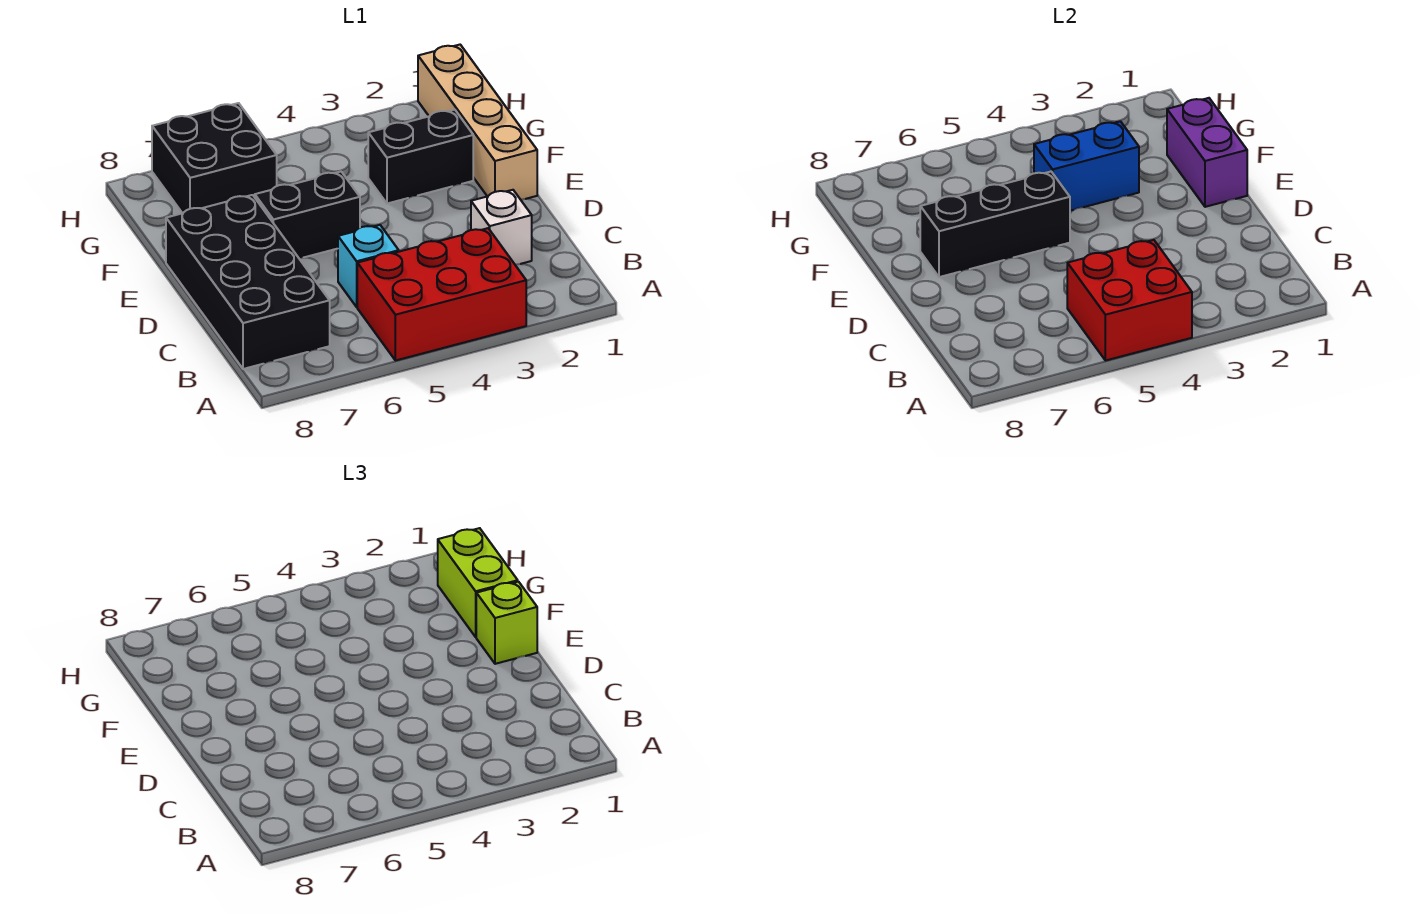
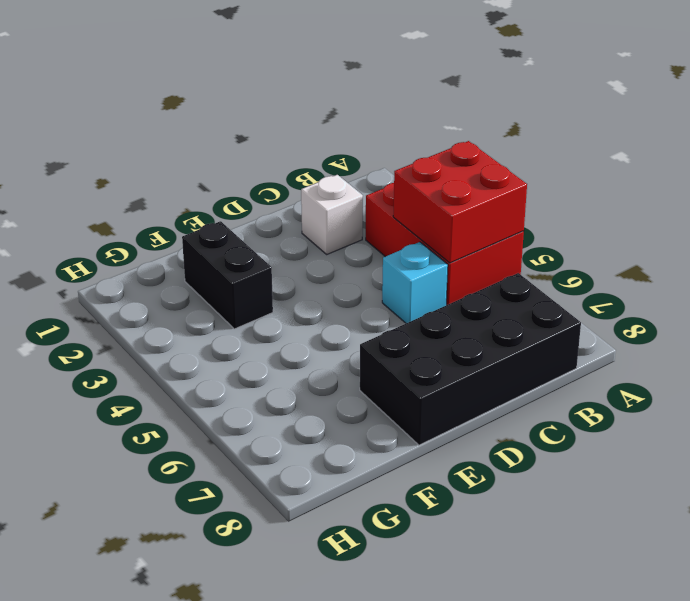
none -> tan 1x4 brick [418,45,537,200]
none -> black 1x2 brick [255,172,360,258]
none -> black 2x2 brick [152,103,277,213]

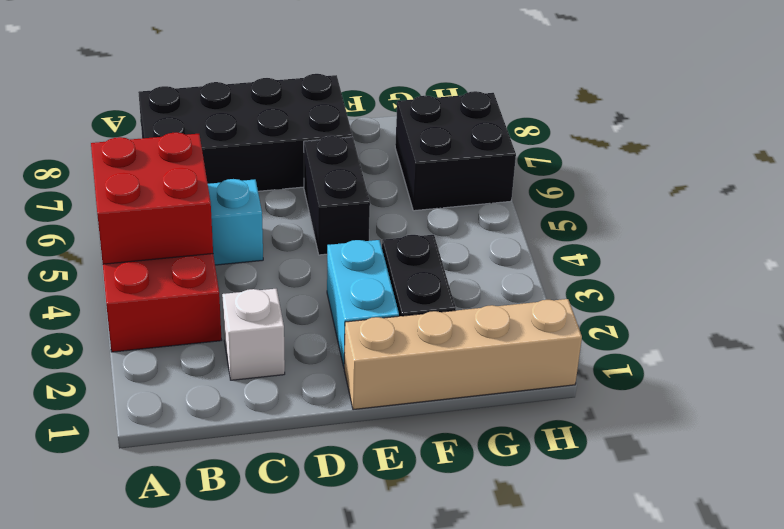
cyan 1x2 brick [327,240,399,367] -> none
none -> purple 1x2 brick [1167,98,1247,207]
none -> black 1x3 brick [920,172,1070,277]
none -> blue 1x2 brick [1034,121,1139,211]

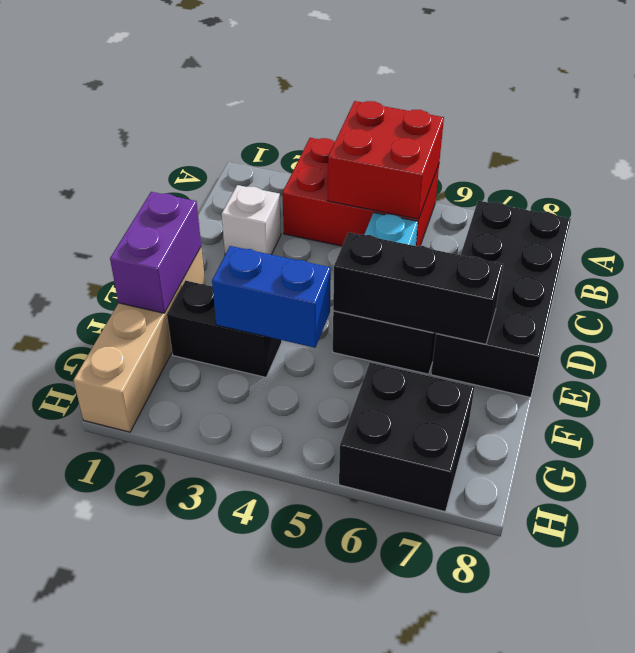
none -> lime 1x1 brick [476,582,537,664]
none -> lime 1x2 brick [438,528,518,637]

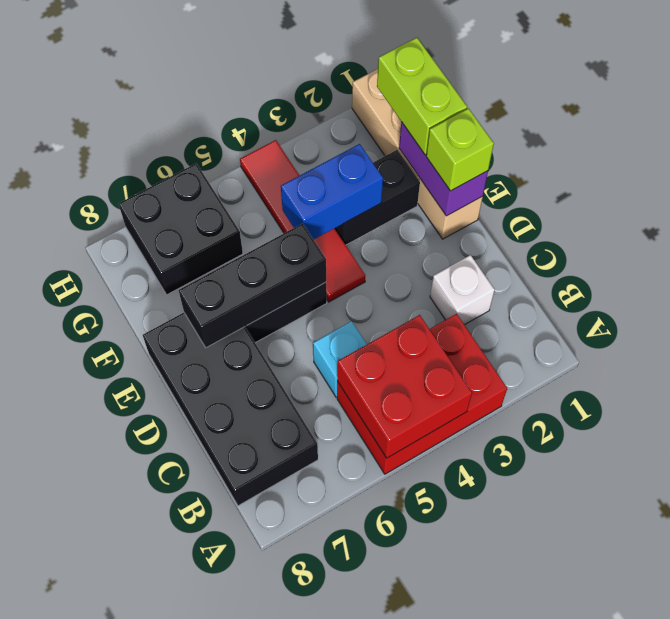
red 1x4 tile [240,140,365,302] -> none

